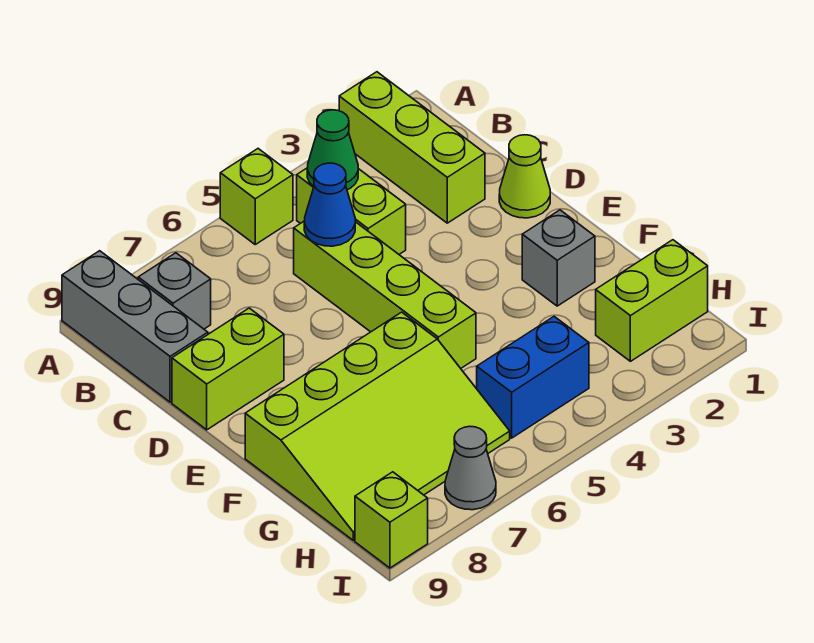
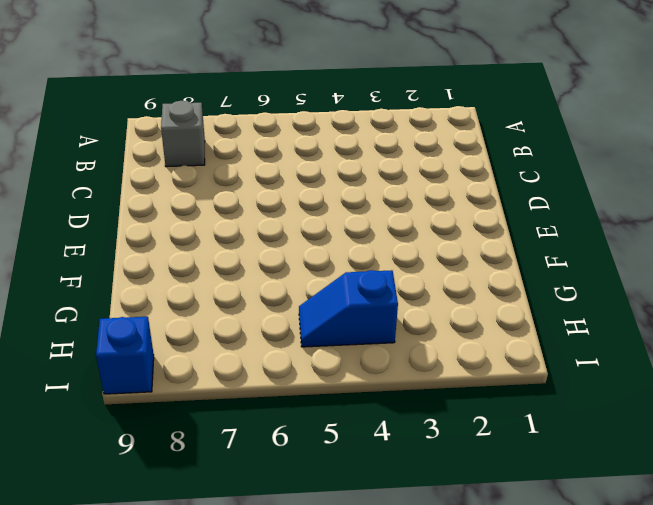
blue 1x2 slope [299,270,398,347] -> blue 1x2 brick [477,317,589,438]
blue 1x1 brick [96,317,154,394] -> lime 1x1 brick [355,472,428,568]
none -> lime 1x3 brick [339,72,485,223]
none -> lime 1x1 brick [220,149,293,244]
none -> grey 1x3 brick [62,251,208,402]

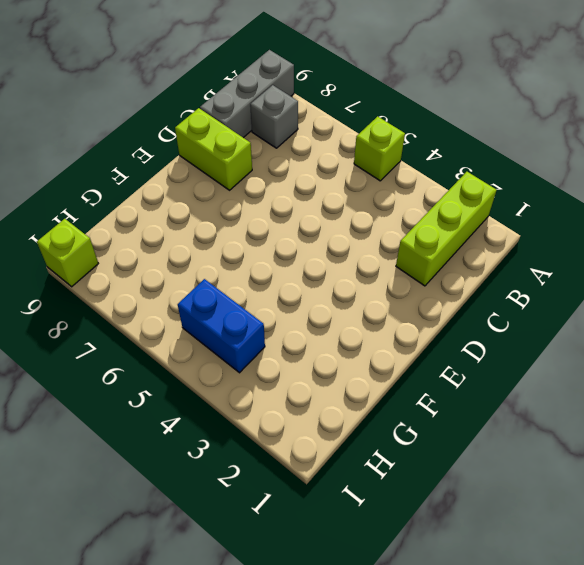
none -> lime 1x2 brick [297,168,406,254]
none -> lime 1x4 brick [294,221,476,368]
none -> lime 1x1 cone [499,135,550,218]

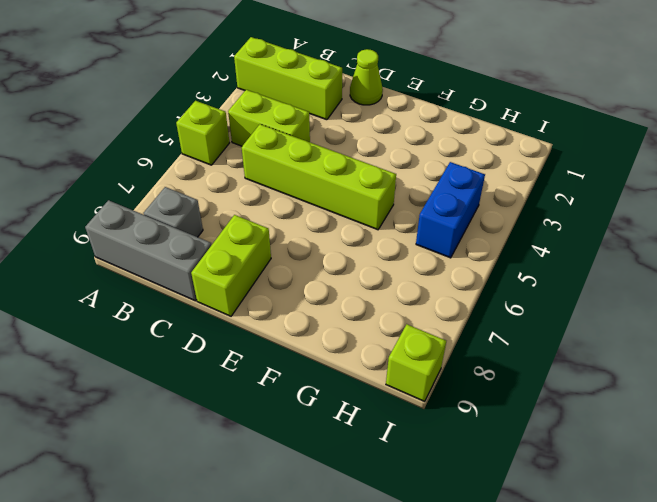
none -> grey 1x1 brick [522,210,595,306]
none -> lime 3x4 slope [245,312,510,540]
none -> lime 1x2 brick [596,240,708,361]

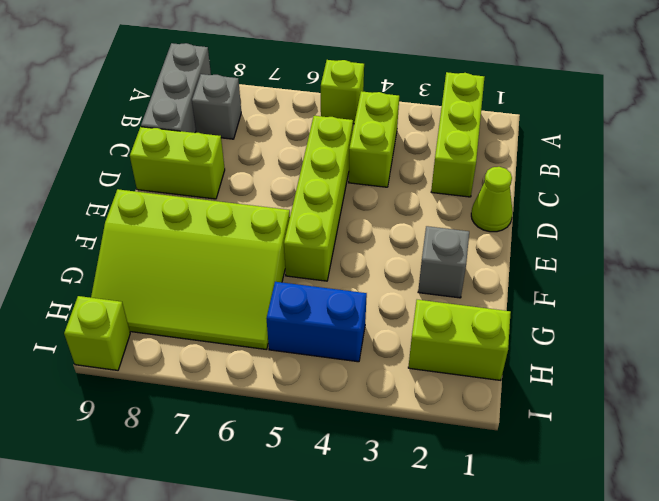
none -> grey 1x1 cone [445,426,496,510]
none -> green 1x1 cone [307,110,358,190]
none -> blue 1x1 cone [304,163,355,246]

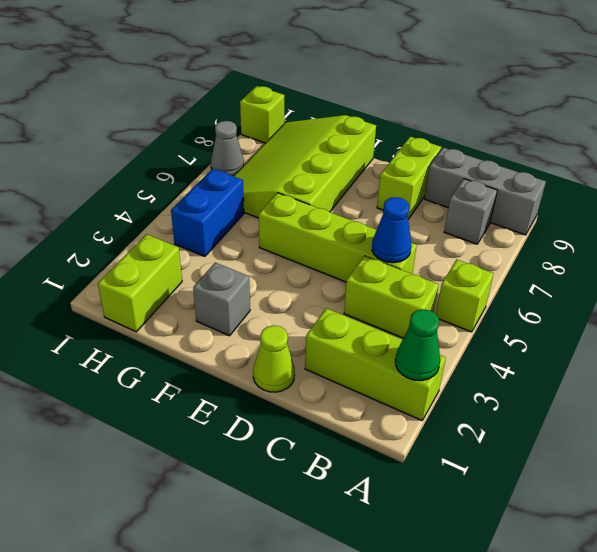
green 1x1 cone [395,309,440,381] -> green 1x1 cone moved to [307,110,358,190]

